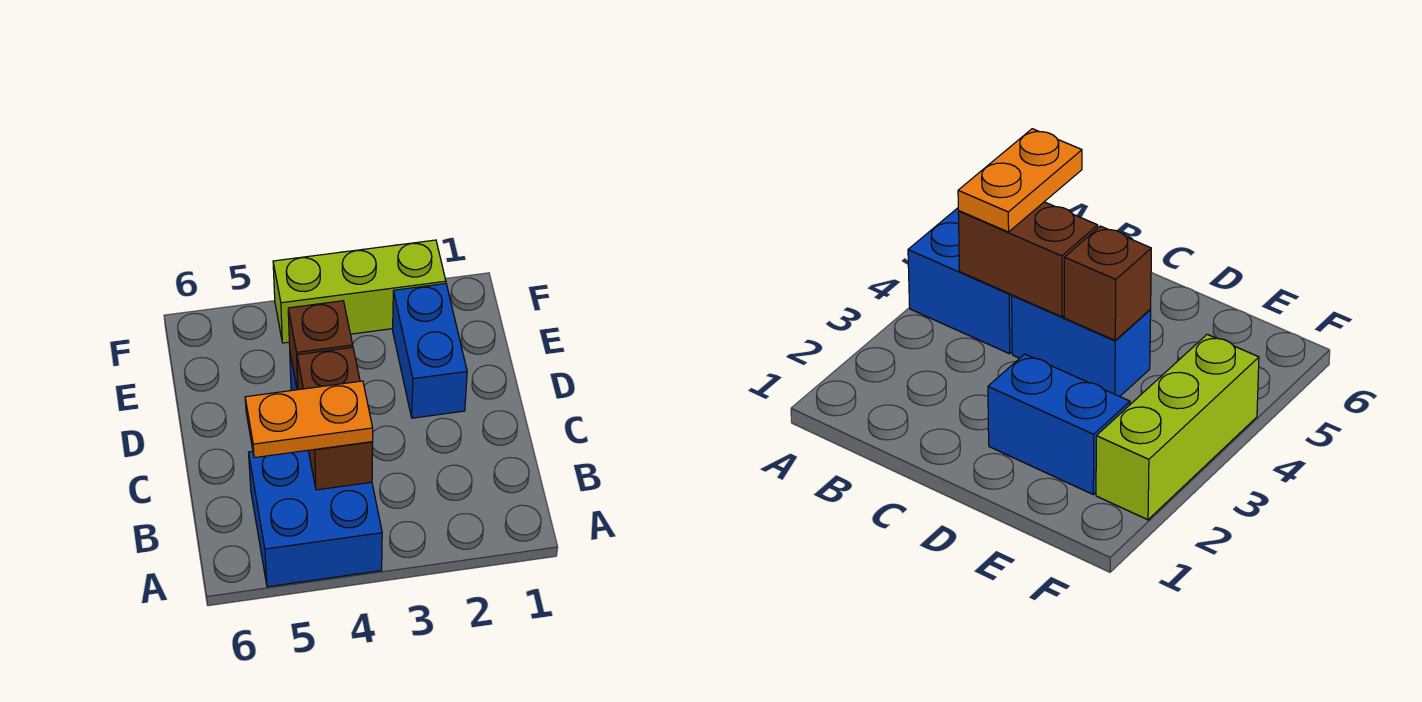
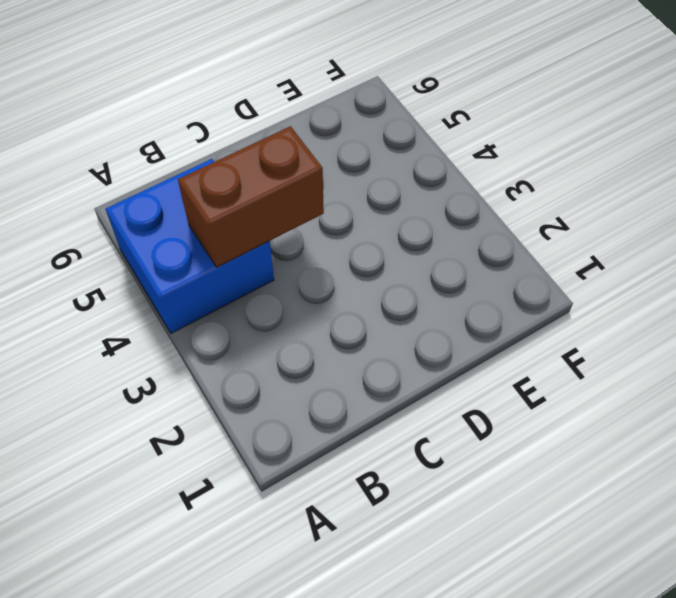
none -> blue 1x2 brick [1012,295,1151,396]
none -> blue 1x2 brick [393,284,467,418]

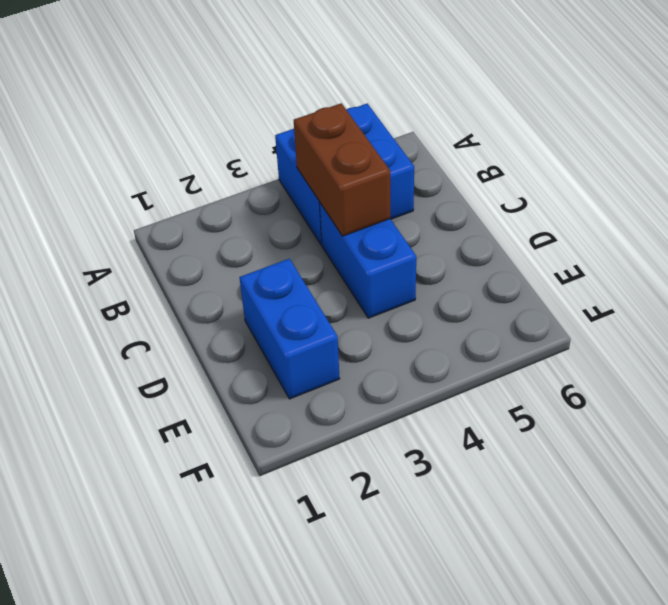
none -> lime 1x3 brick [273,240,446,343]
none -> brown 1x1 brick [288,301,353,390]

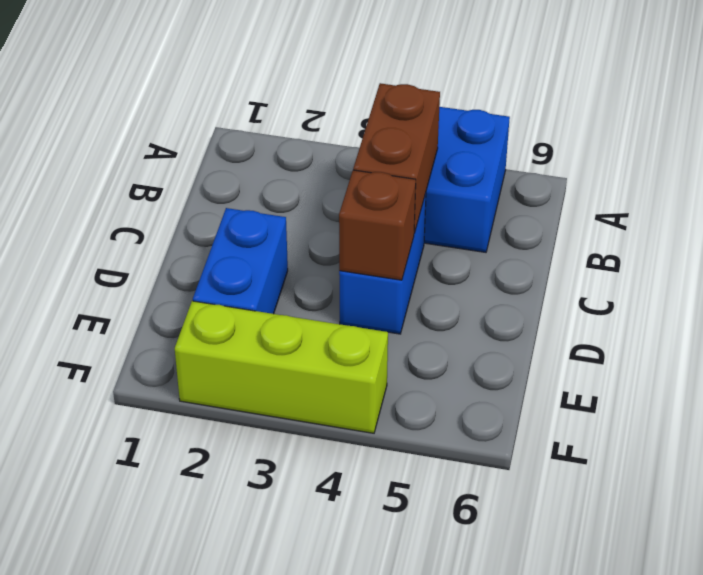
none -> orange 1x2 plate [245,381,373,458]

